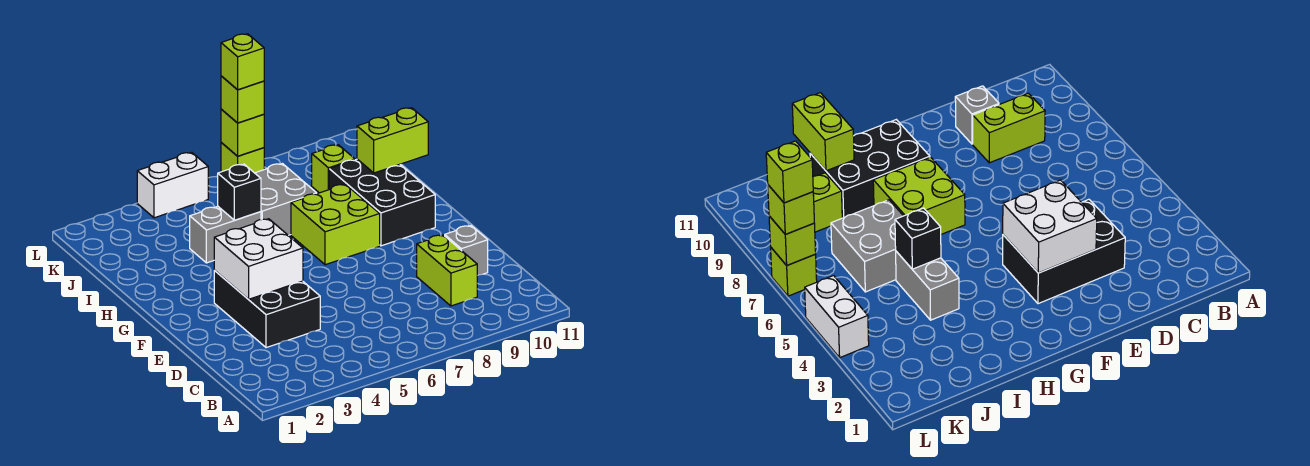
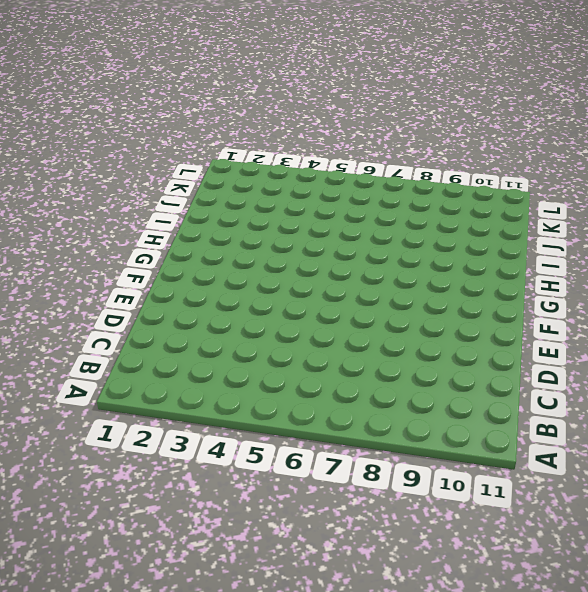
none -> lime 1x2 brick [417,235,477,306]
none -> black 2x3 brick [214,271,320,348]
none -> grey 1x1 brick [445,226,488,276]

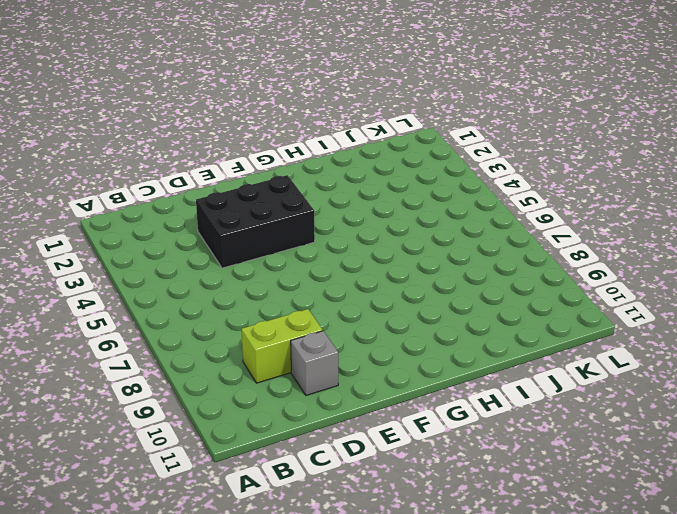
none -> lime 2x2 brick [291,184,380,265]
none -> black 2x3 brick [329,159,435,246]
none -> grey 1x2 brick [190,206,261,263]

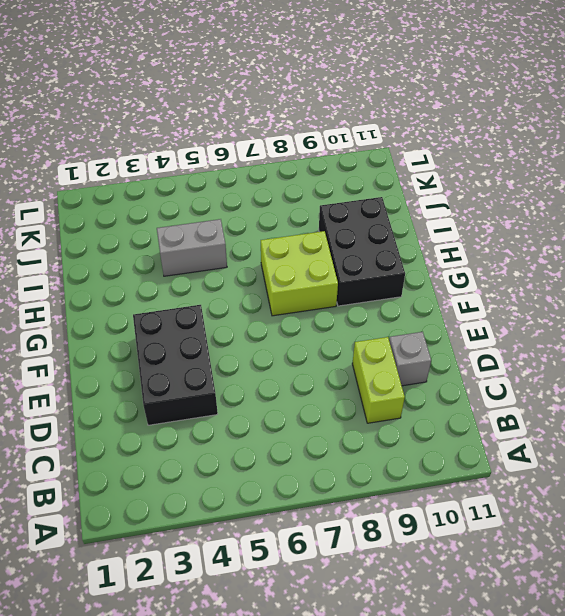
none -> grey 2x2 brick [255,164,317,235]
none -> lime 1x1 brick [312,145,355,193]
none -> white 1x2 brick [137,152,208,218]

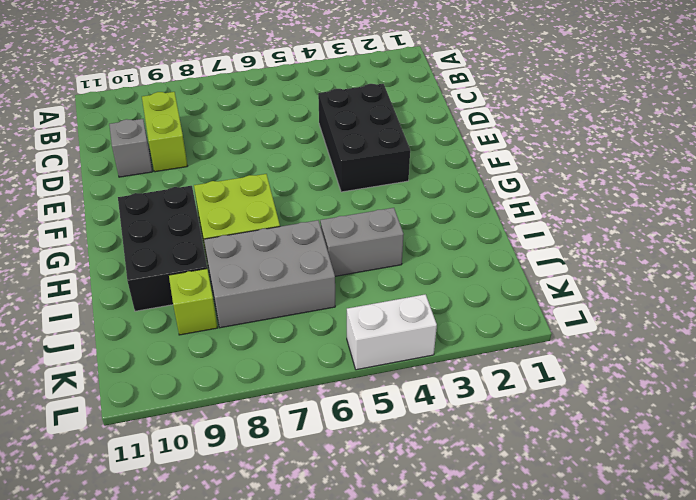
grey 2x3 brick [204,220,335,328] -> grey 2x2 brick [255,164,317,235]
none -> lime 1x1 brick [221,143,264,173]
none -> white 2x2 brick [214,219,303,299]
none -> black 1x1 brick [218,164,261,220]

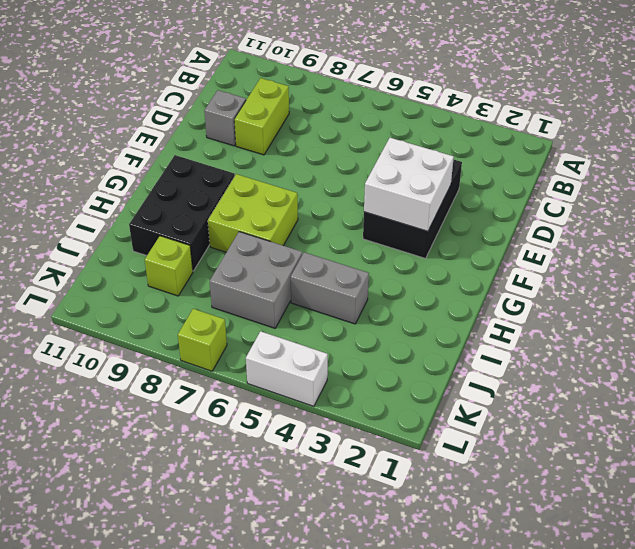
none -> black 1x1 brick [218,164,261,220]
none -> lime 1x2 brick [357,108,428,173]
none -> lime 1x1 brick [221,109,264,156]

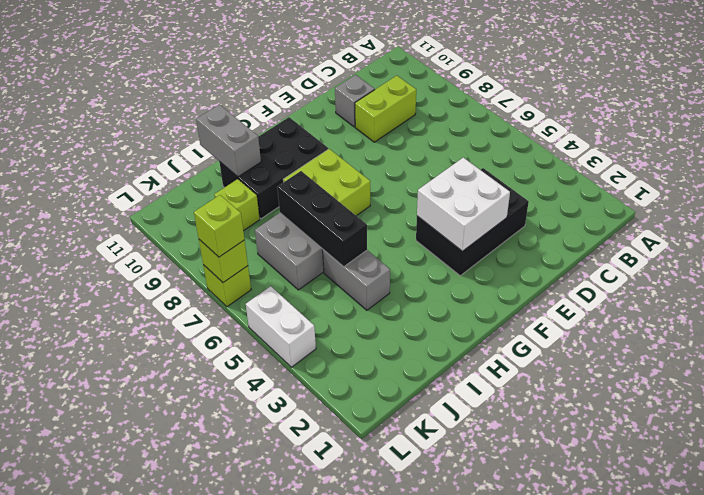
black 1x3 brick [277,171,367,267] -> black 1x1 brick [218,164,261,220]
grey 1x2 brick [196,105,261,177] -> lime 1x2 brick [357,108,428,173]
none -> lime 1x1 brick [221,34,264,90]

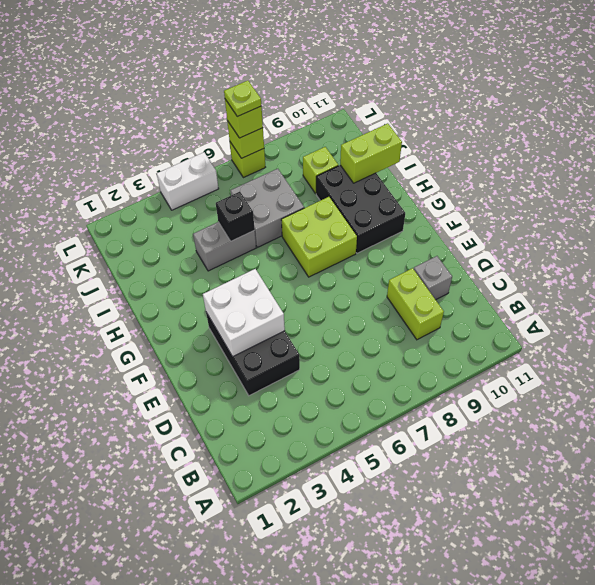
lime 1x1 plate [224,80,261,117] -> lime 1x1 brick [221,34,264,90]

